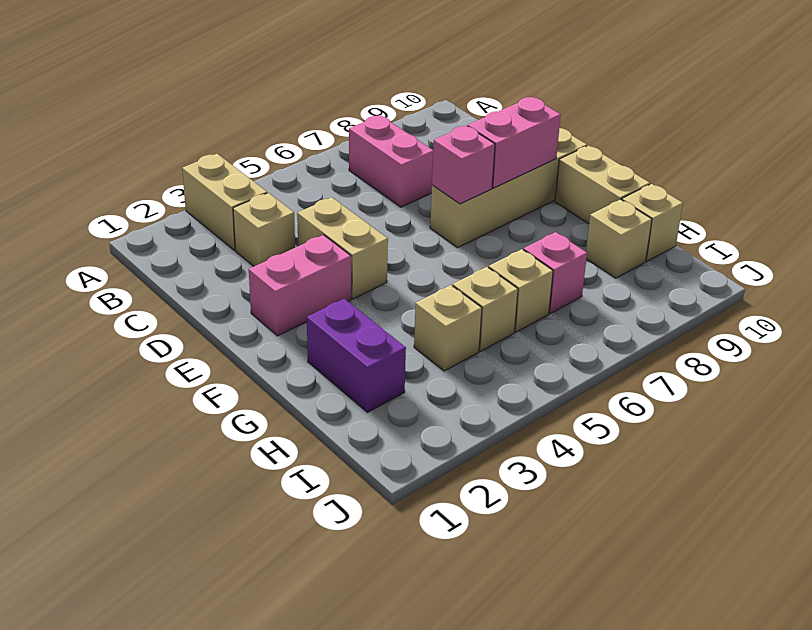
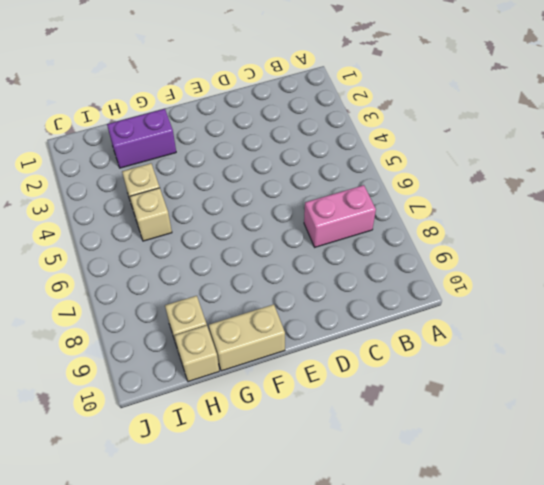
none -> tan 1x2 brick [182,154,267,250]
none -> tan 1x1 brick [233,193,295,266]
none -> tan 1x2 brick [297,197,388,299]

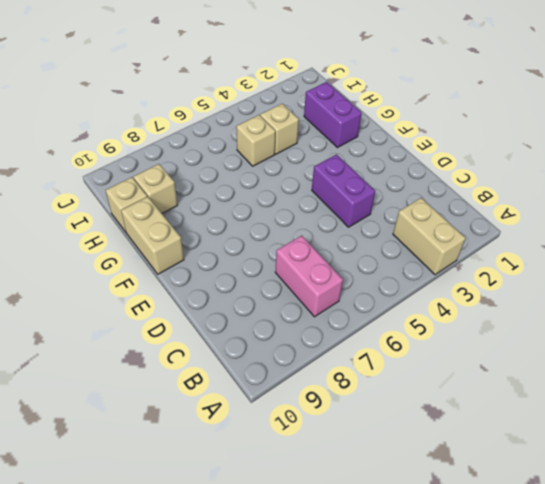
purple 1x2 brick [312,155,375,227] -> tan 1x2 brick [297,197,388,299]
none -> tan 1x1 brick [233,193,295,266]
none -> pink 1x2 brick [249,235,351,336]
none -> tan 1x4 brick [430,128,587,248]

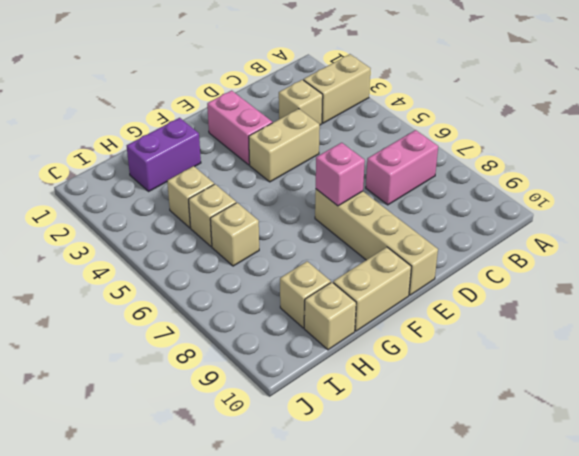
none -> pink 1x1 brick [524,232,587,314]
none -> pink 1x2 brick [468,97,561,188]

